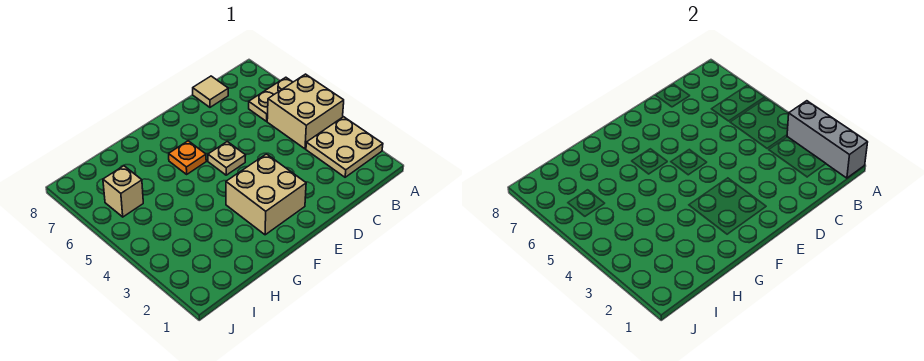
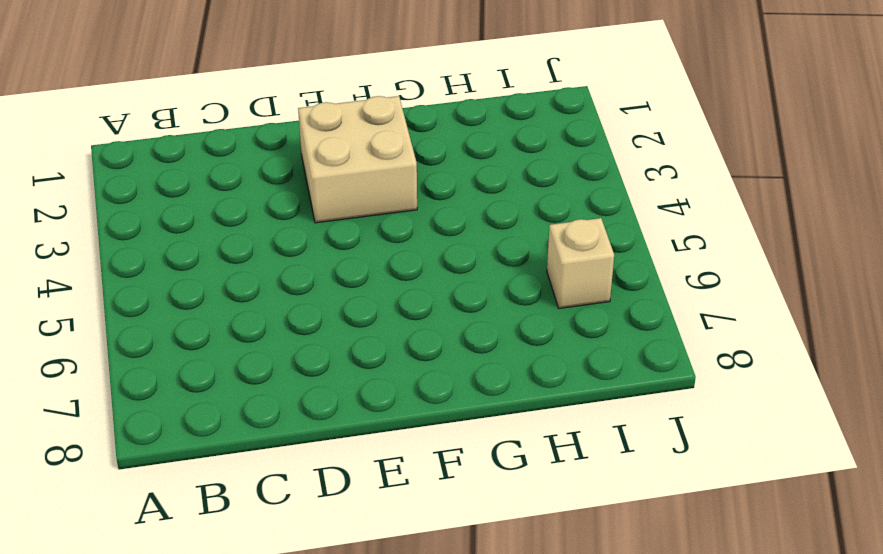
none -> tan 2x2 plate [306,117,383,177]
none -> tan 2x2 brick [267,74,344,149]

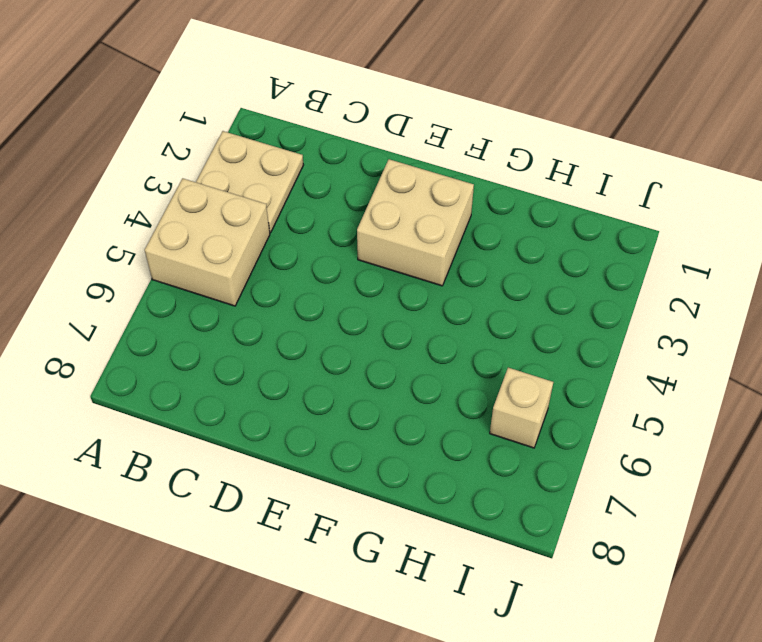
none -> tan 1x2 plate [249,77,292,121]
none -> tan 1x1 tile [193,76,228,107]

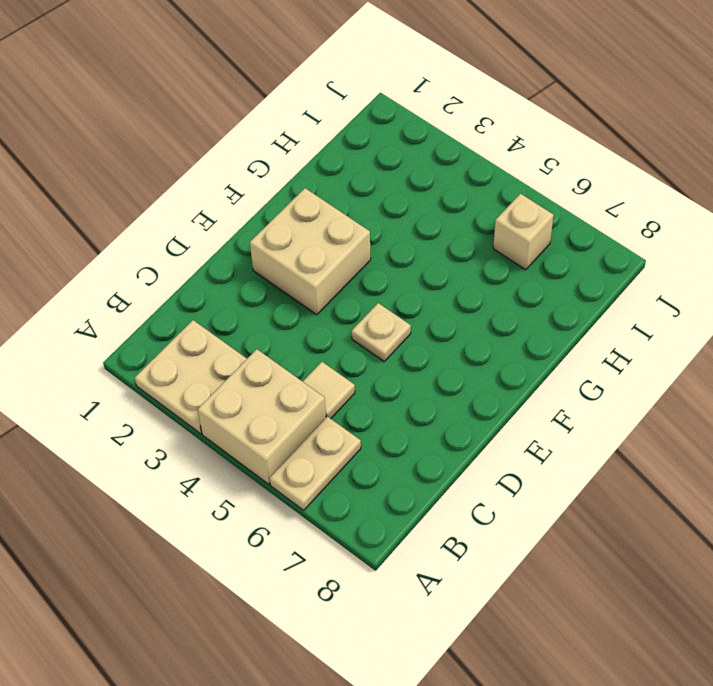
tan 1x1 tile [303,362,355,419] -> tan 1x1 tile moved to [193,76,228,107]
none -> orange 1x1 plate [169,141,206,174]
none -> grey 1x3 brick [787,101,868,178]

